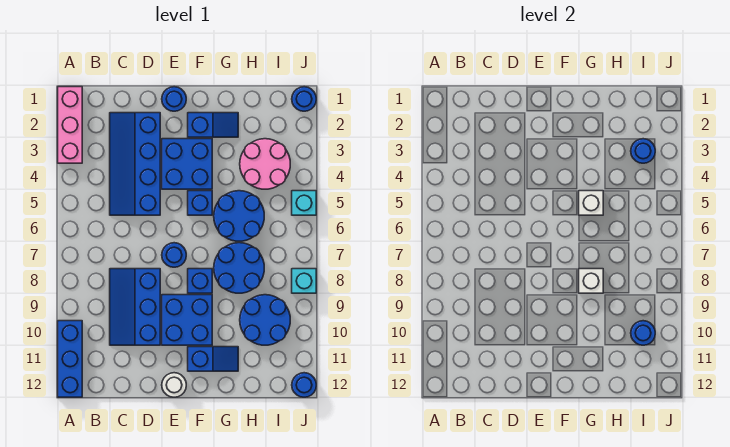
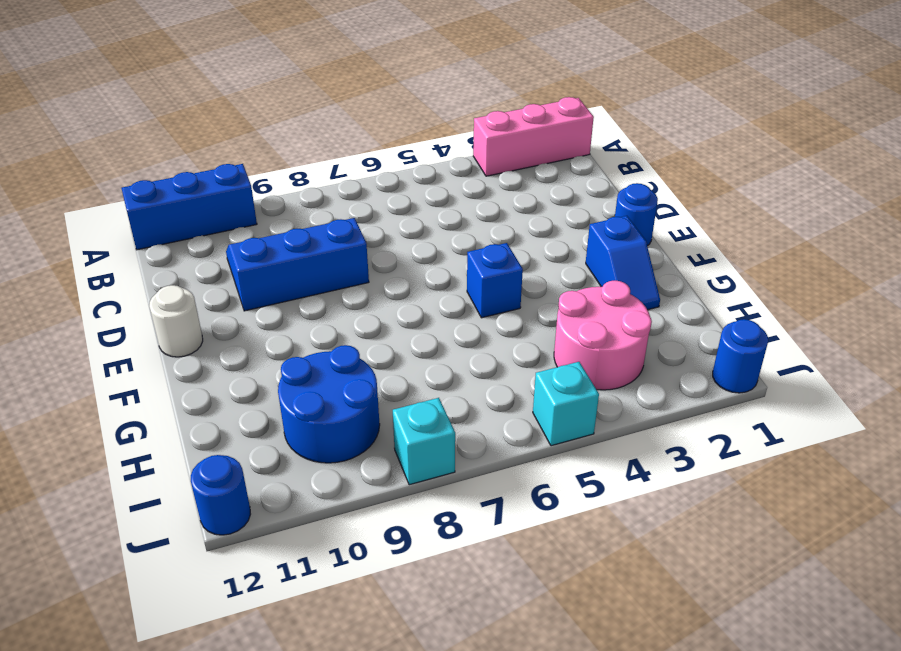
none -> blue 2x4 slope [110,113,160,215]
none -> blue 2x2 brick [162,139,212,189]
none -> blue 1x1 round brick [162,243,186,267]

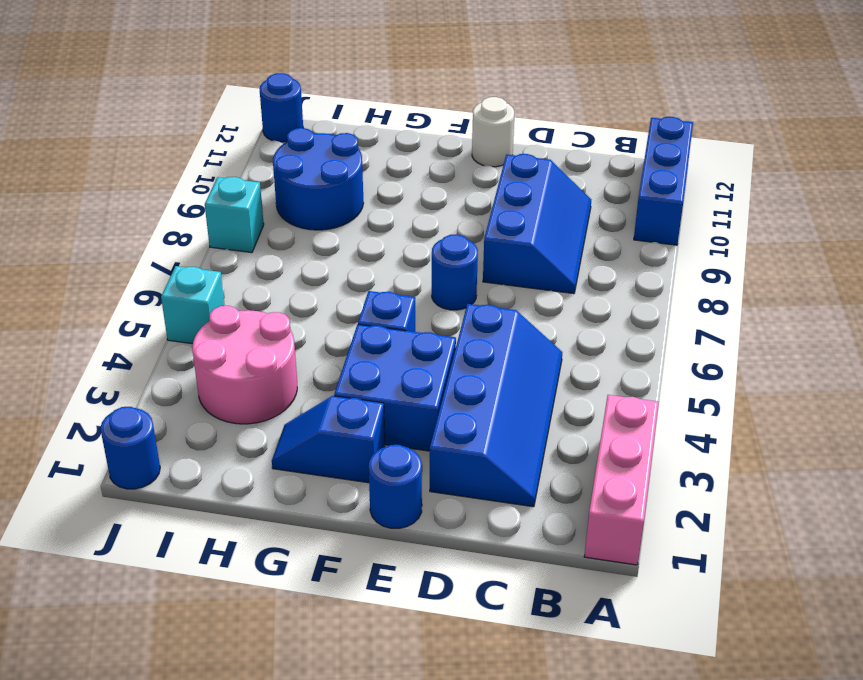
none -> blue 2x2 brick [162,295,212,345]
none -> blue 1x1 brick [188,269,212,293]
none -> blue 1x2 slope [188,347,238,371]

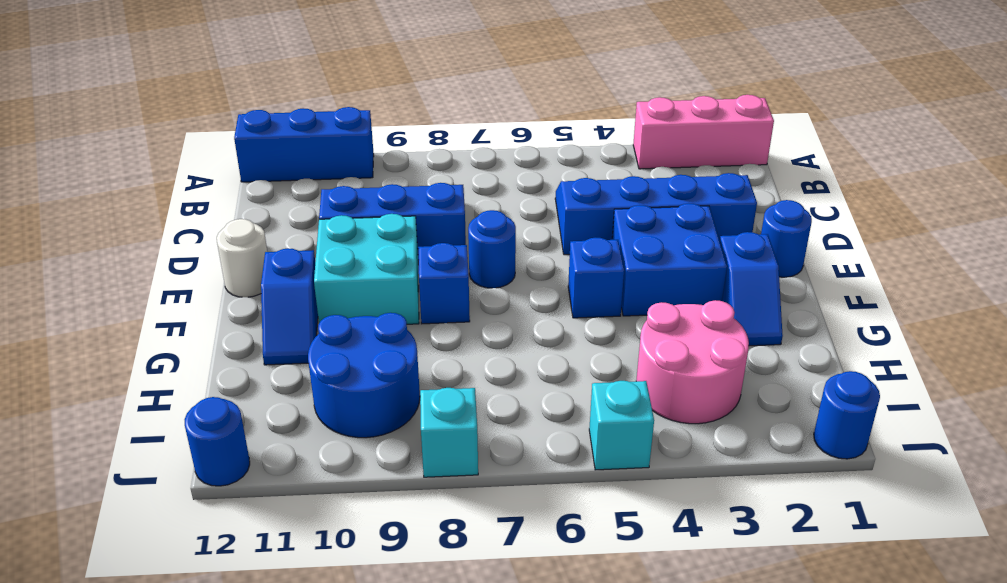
cyan 2x2 brick [314,214,419,324] -> blue 2x2 brick [162,295,212,345]
none -> blue 2x2 round brick [214,191,264,241]
none -> blue 2x2 round brick [214,243,264,293]
none -> white 1x1 brick [579,191,603,215]

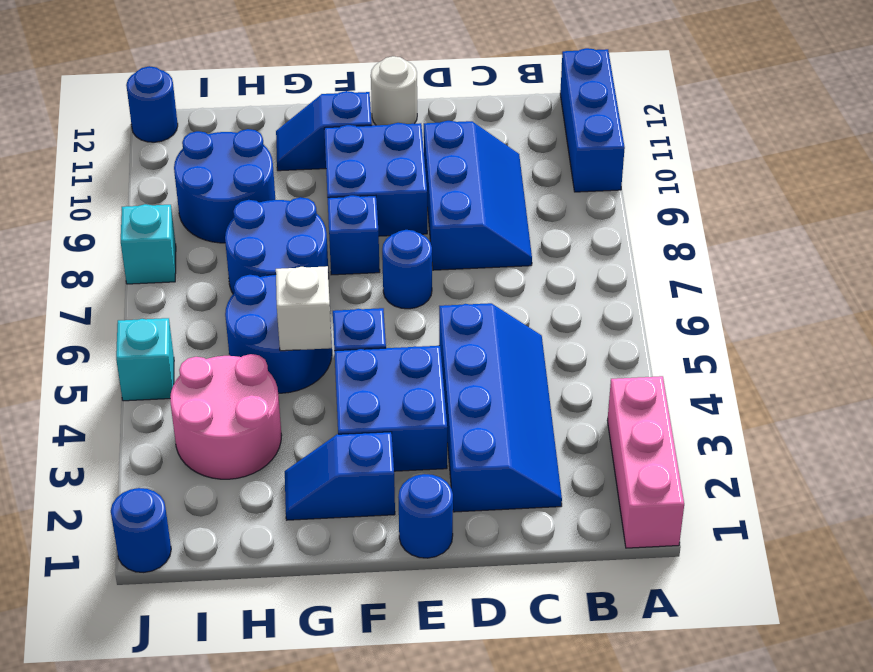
none -> white 1x1 brick [579,269,603,293]
none -> blue 1x1 round brick [631,139,655,163]
none -> blue 1x1 round brick [631,321,655,345]

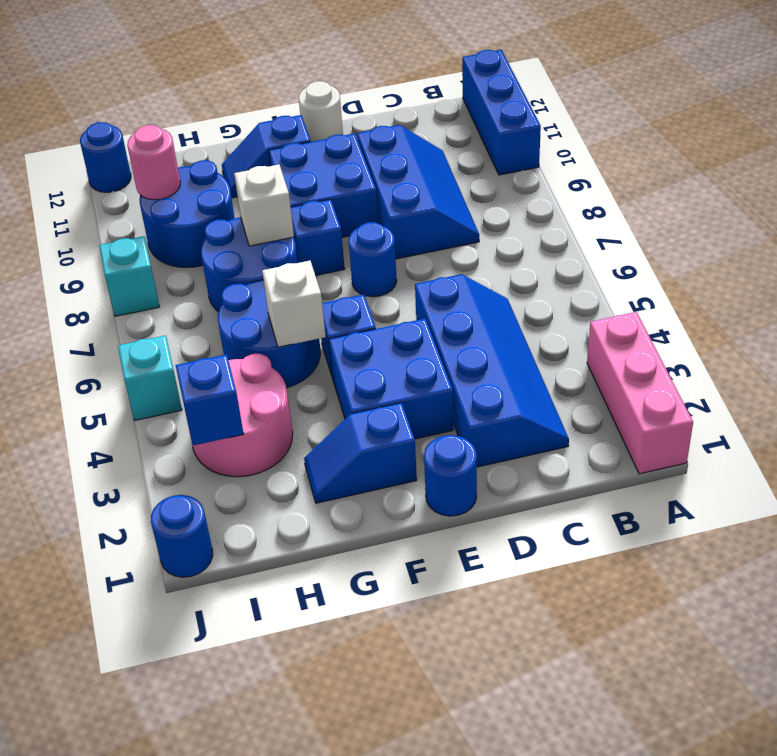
blue 1x1 brick [176,354,243,445] -> blue 1x1 round brick [631,139,655,163]
pink 1x1 round brick [127,125,180,200] -> blue 1x1 round brick [631,321,655,345]

